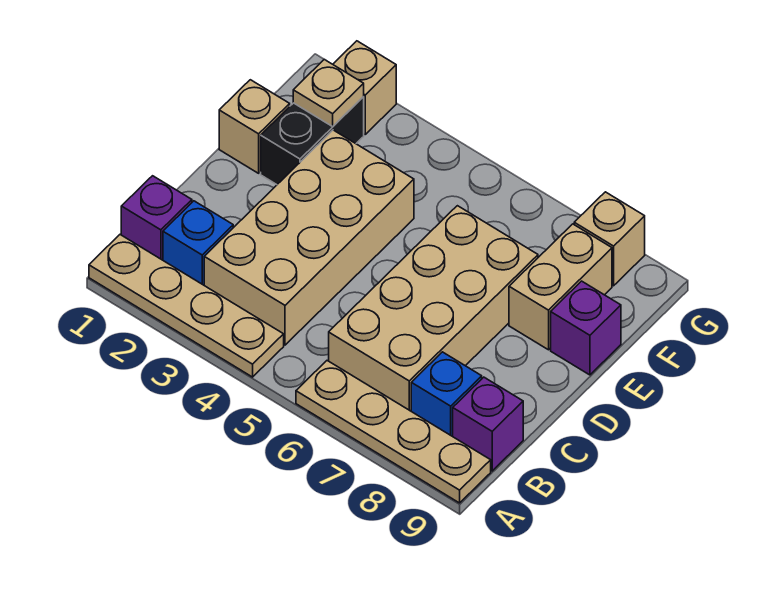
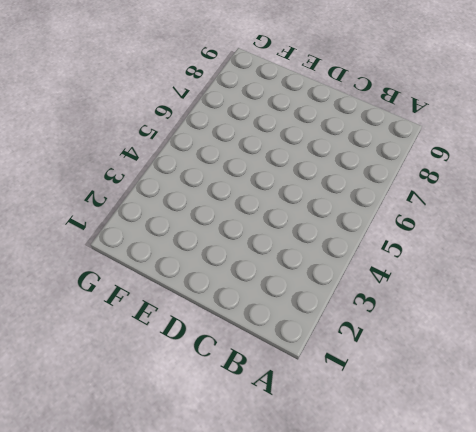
none -> tan 1x4 plate [89,235,284,377]
none -> tan 1x4 plate [296,361,491,503]
none -> purple 1x1 brick [121,176,192,260]

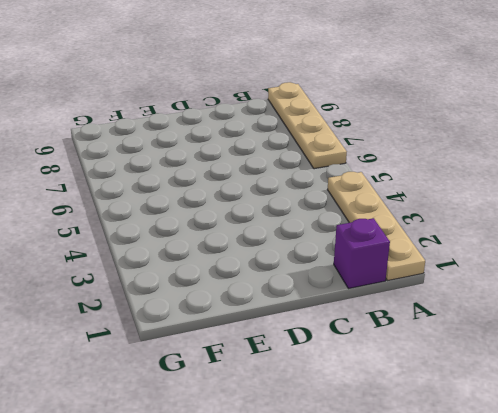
none -> blue 1x1 brick [163,201,233,285]
none -> tan 2x4 brick [204,130,414,345]
none -> tan 2x4 brick [329,206,538,411]

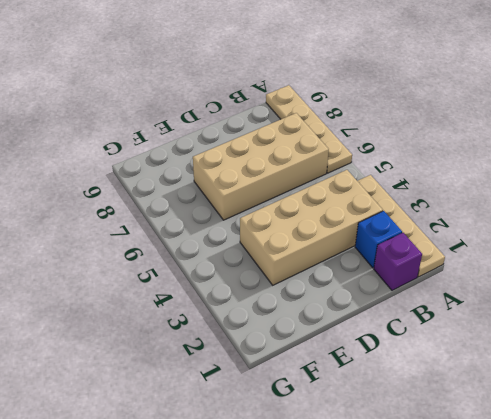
none -> blue 1x1 brick [411,352,482,436]
none -> purple 1x1 brick [453,377,523,471]
none -> tan 1x1 brick [219,80,290,173]

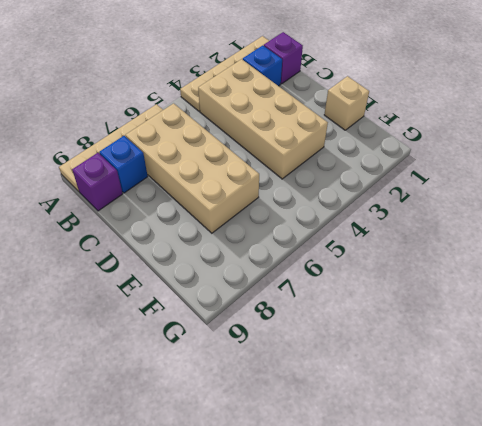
none -> black 1x2 brick [261,97,364,185]
none -> tan 1x2 brick [509,224,612,350]
none -> purple 1x1 brick [551,281,621,375]

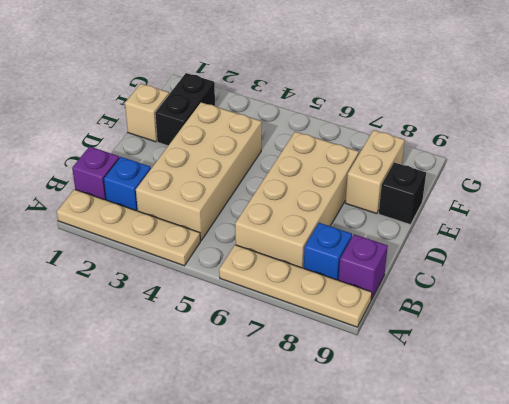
black 1x1 brick [379,162,426,225] -> purple 1x1 brick [551,281,621,375]
none -> tan 1x1 brick [333,41,396,134]
none -> tan 1x1 brick [574,192,645,286]
none -> tan 1x1 plate [293,59,364,126]

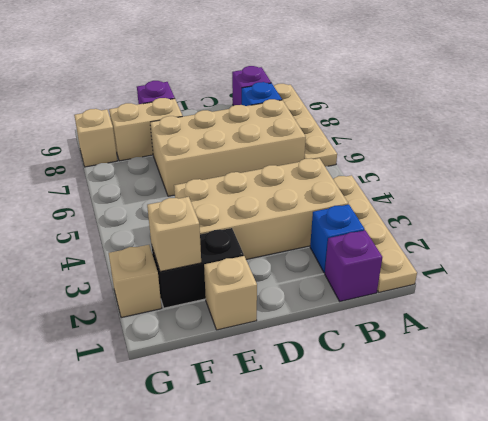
tan 1x1 brick [147,197,201,272] -> tan 1x1 plate [293,59,364,126]

